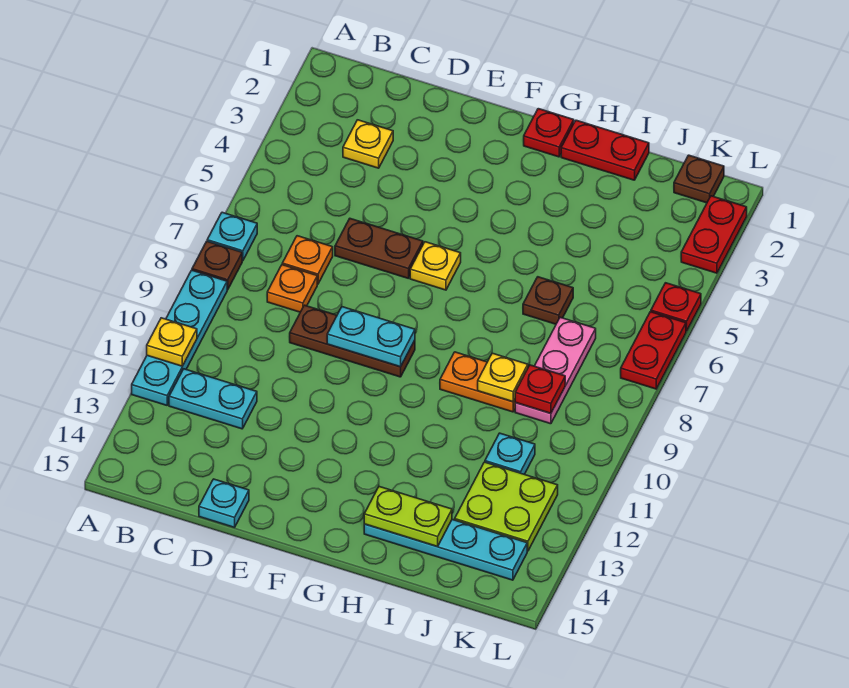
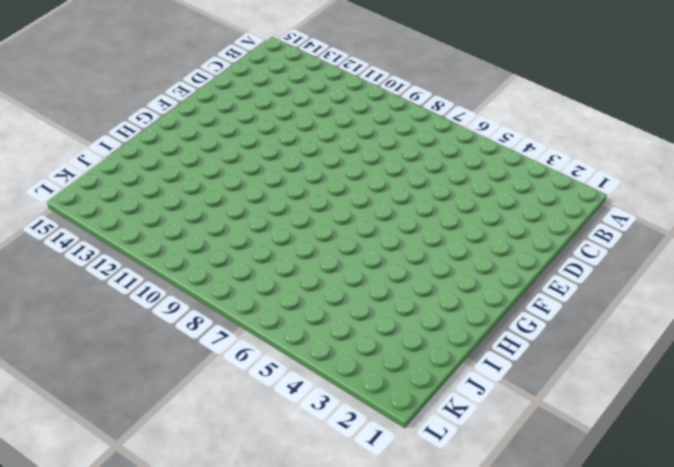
none -> cyan 1x1 plate [207,212,257,261]
none -> brown 1x1 plate [192,241,242,290]
none -> cyan 1x4 plate [132,270,227,405]

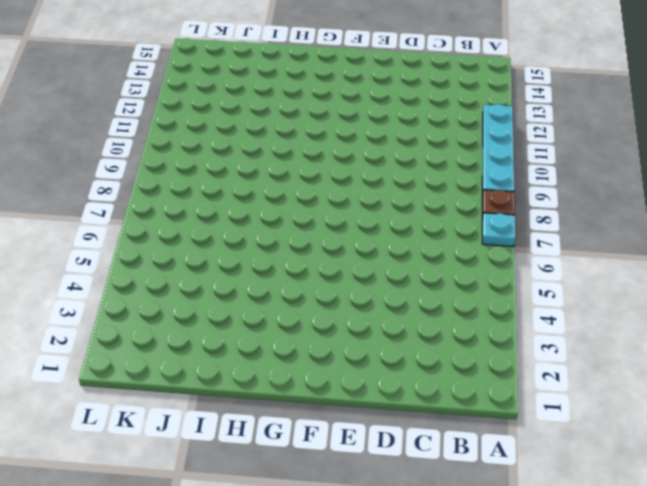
none -> cyan 1x2 plate [169,369,257,429]
none -> yellow 1x1 plate [343,120,393,168]
none -> orange 1x1 plate [282,236,333,284]

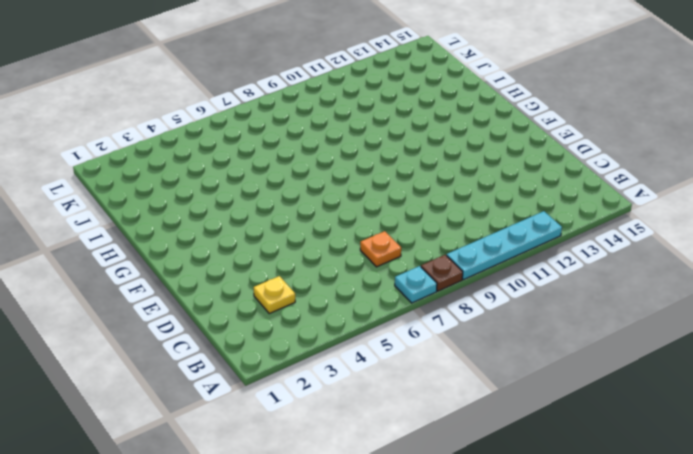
none -> cyan 1x2 plate [169,369,257,429]
none -> orange 1x1 plate [267,265,317,312]
none -> brown 1x2 plate [335,219,423,278]

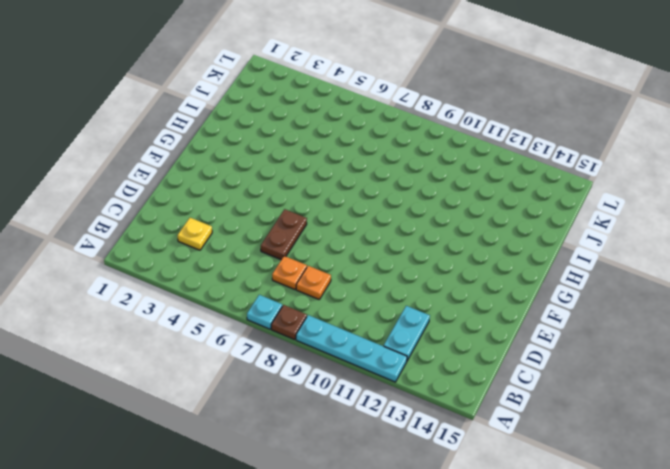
none -> brown 1x3 plate [290,305,415,377]
none -> cyan 1x1 plate [199,479,249,527]
none -> yellow 1x1 plate [410,242,461,290]

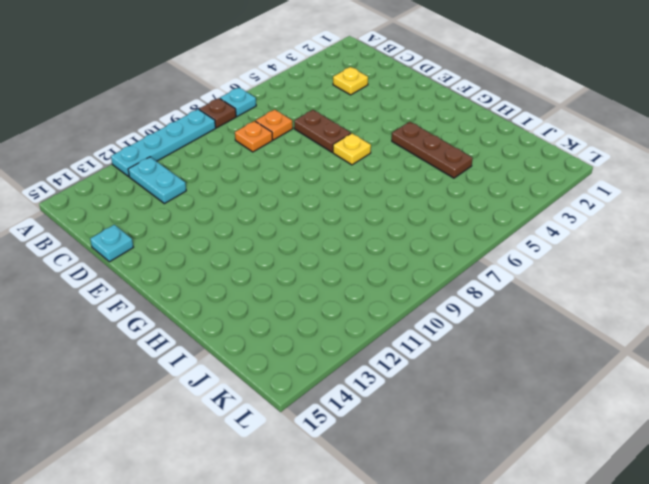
brown 1x3 plate [392,122,473,178] -> brown 1x3 plate moved to [290,305,415,377]
none -> red 1x1 plate [524,109,574,157]
none -> red 1x2 plate [561,120,649,180]
none -> orange 1x2 plate [440,352,515,412]

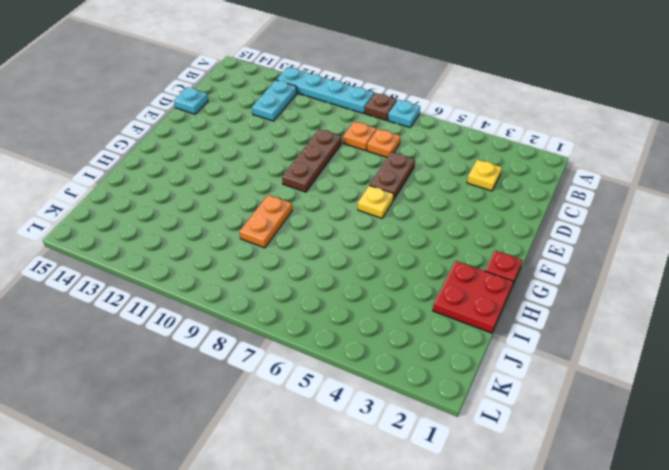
red 2x2 plate [433,261,513,333] -> red 1x2 plate [561,120,649,180]
none -> cyan 1x4 plate [364,520,527,580]
none -> brown 1x1 plate [523,277,573,324]
none -> pink 1x3 plate [515,317,596,424]

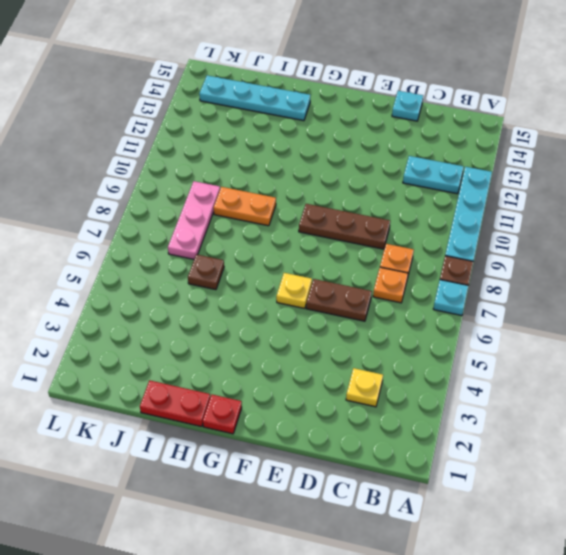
none -> cyan 1x1 plate [485,433,535,474]
none -> lime 2x2 plate [455,462,558,551]
none -> brown 1x1 plate [674,155,724,203]

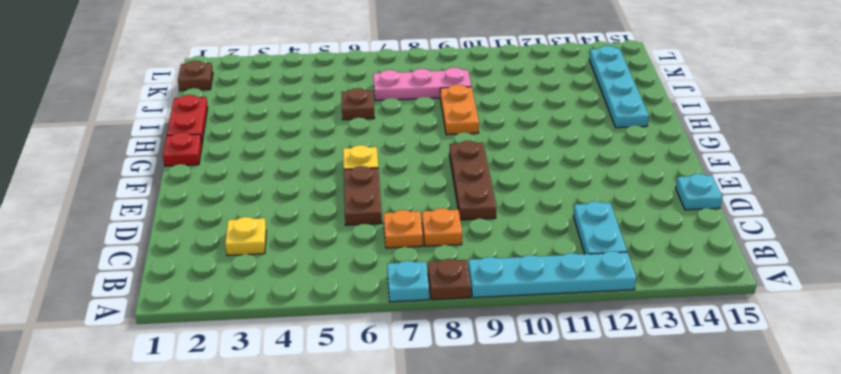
none -> cyan 1x1 plate [485,433,535,474]
none -> lime 2x2 plate [455,462,558,551]
none -> red 1x2 plate [681,196,747,273]

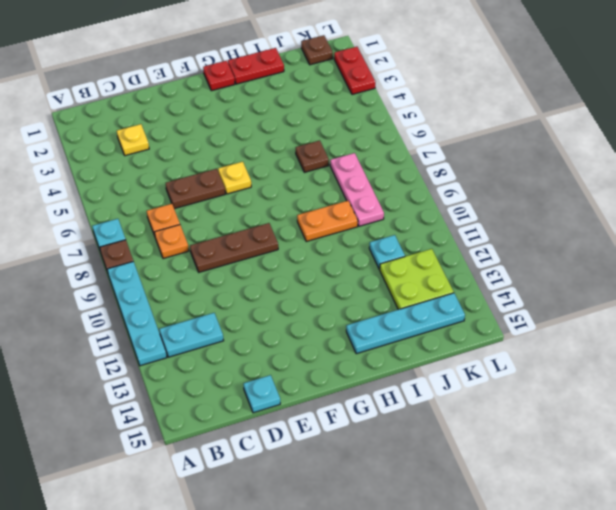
none -> red 1x1 plate [651,283,701,331]
none -> red 1x2 plate [621,312,686,389]
none -> yellow 1x1 plate [147,318,197,366]

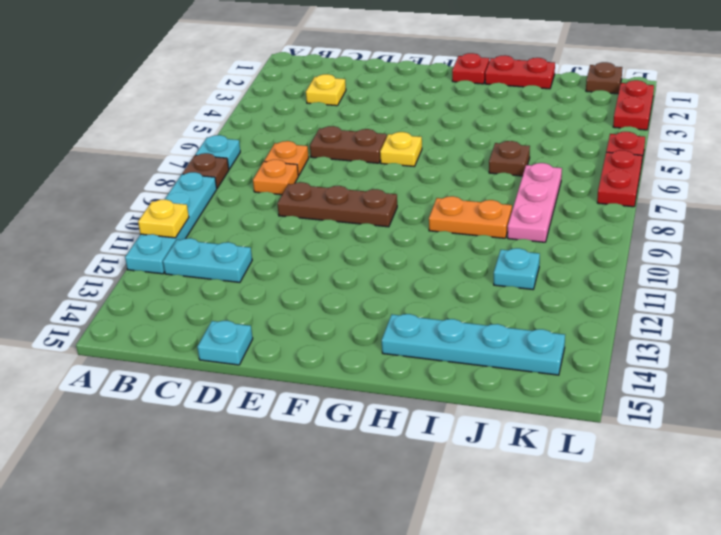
none -> lime 2x2 plate [455,462,558,551]
none -> cyan 1x2 plate [327,307,415,367]
none -> lime 1x2 plate [364,487,452,547]

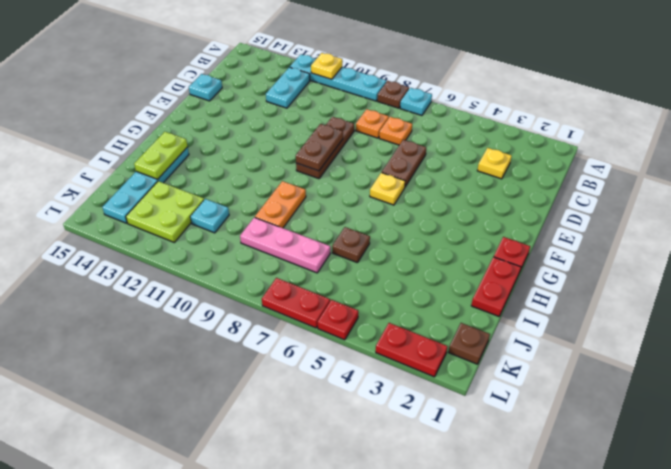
brown 1x2 plate [296,124,343,171] -> cyan 1x2 plate [327,307,415,367]
none -> yellow 1x1 plate [478,353,528,402]
none -> red 1x1 plate [515,365,565,413]

